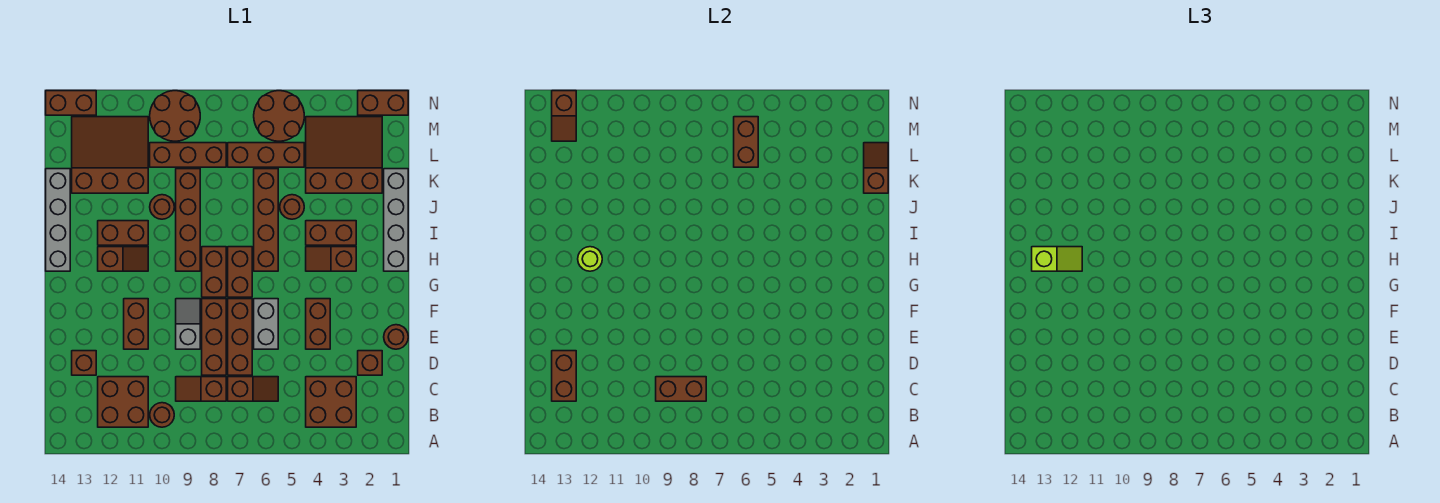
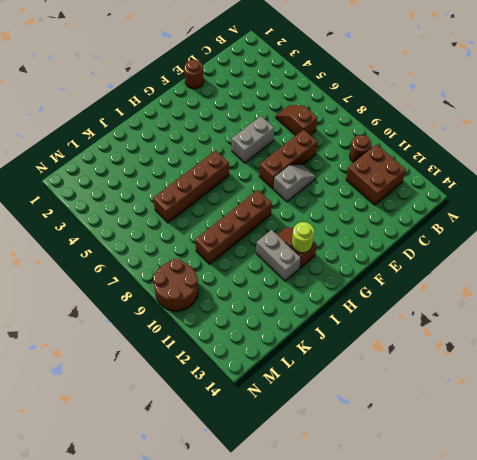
grey 1x2 slope [273,164,316,202] -> grey 1x2 slope turned to [176,299,200,349]
grey 1x2 brick [256,230,301,281] -> brown 1x2 brick [98,221,148,245]
none -> brown 2x2 brick [306,377,356,427]
none -> brown 1x2 slope [176,377,226,401]
none -> brown 1x1 brick [358,351,382,375]
none -> brown 1x3 brick [228,299,252,375]

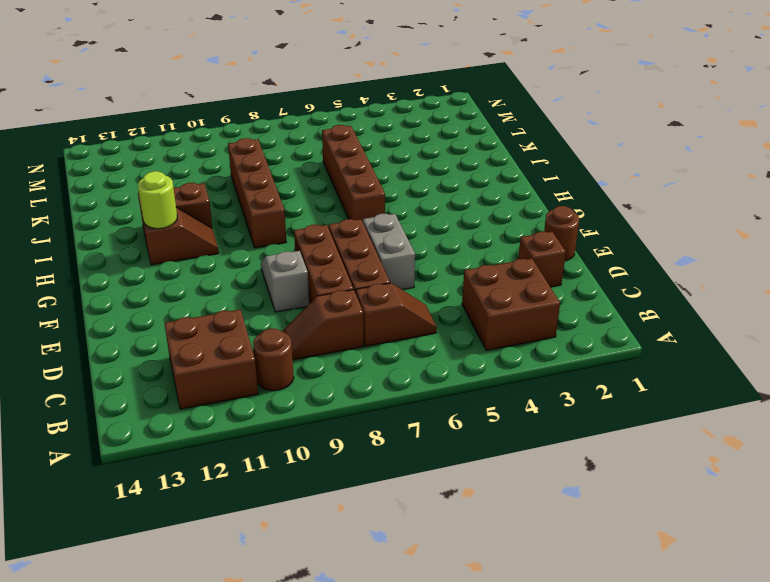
none -> brown 1x1 brick [72,351,96,375]
none -> brown 1x2 brick [306,299,330,349]
none -> brown 1x2 brick [124,299,148,349]
none -> brown 1x2 brick [228,247,252,297]

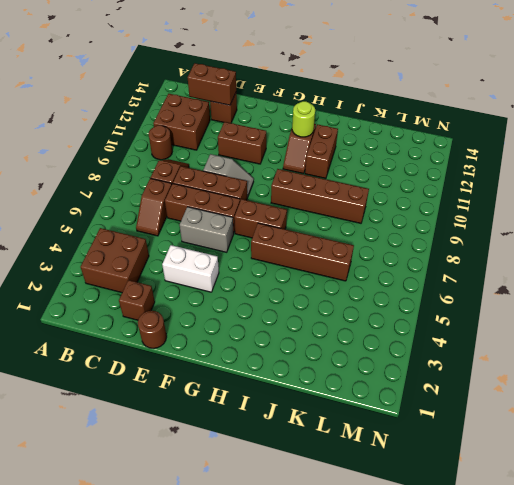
white 1x2 brick [162,245,219,292] -> brown 1x2 brick [306,299,330,349]
none -> brown 1x2 brick [202,247,226,297]
none -> grey 1x4 brick [384,169,408,271]
none -> brown 1x2 slope [306,247,356,271]
none -> grey 1x4 brick [46,169,70,271]

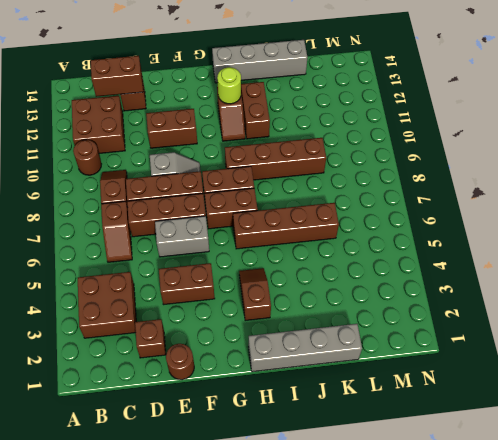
none -> brown 1x2 brick [306,221,356,245]
none -> brown 1x1 round brick [280,195,304,219]
none -> brown 1x1 round brick [150,195,174,219]
none -> brown 3x3 slope [306,117,382,193]

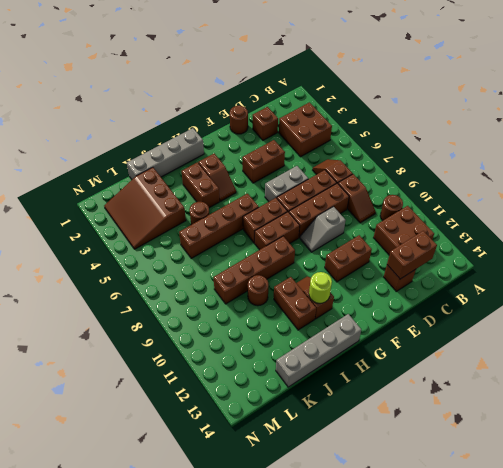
none -> brown 3x3 slope [72,117,148,193]
none -> brown 1x3 brick [228,143,304,167]
none -> brown 1x3 brick [150,143,226,167]
none -> brown 2x2 round brick [254,91,304,141]

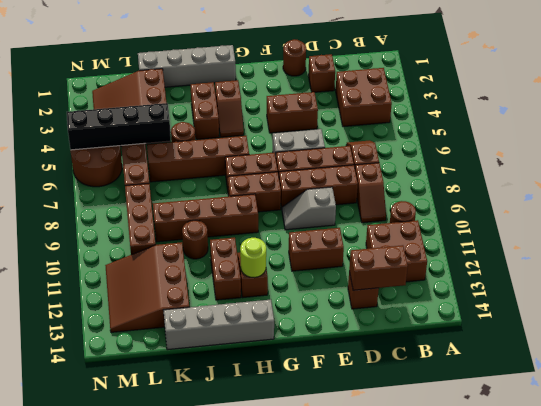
black 1x4 brick [67,103,171,150] -> none
none -> brown 2x2 round brick [150,91,200,141]
none -> brown 1x2 brick [358,91,408,115]
none -> brown 1x2 brick [46,91,96,115]
none -> brown 1x2 brick [656,377,706,401]

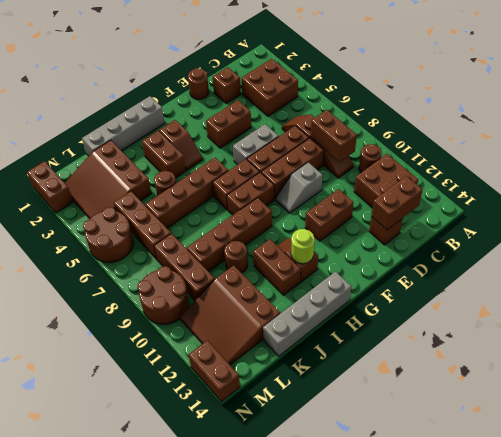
none -> brown 1x2 slope [864,143,888,193]
none -> brown 1x2 brick [734,117,758,167]
none -> brown 1x2 slope [552,91,576,141]
none -> lime 1x2 slope [1032,247,1082,271]

